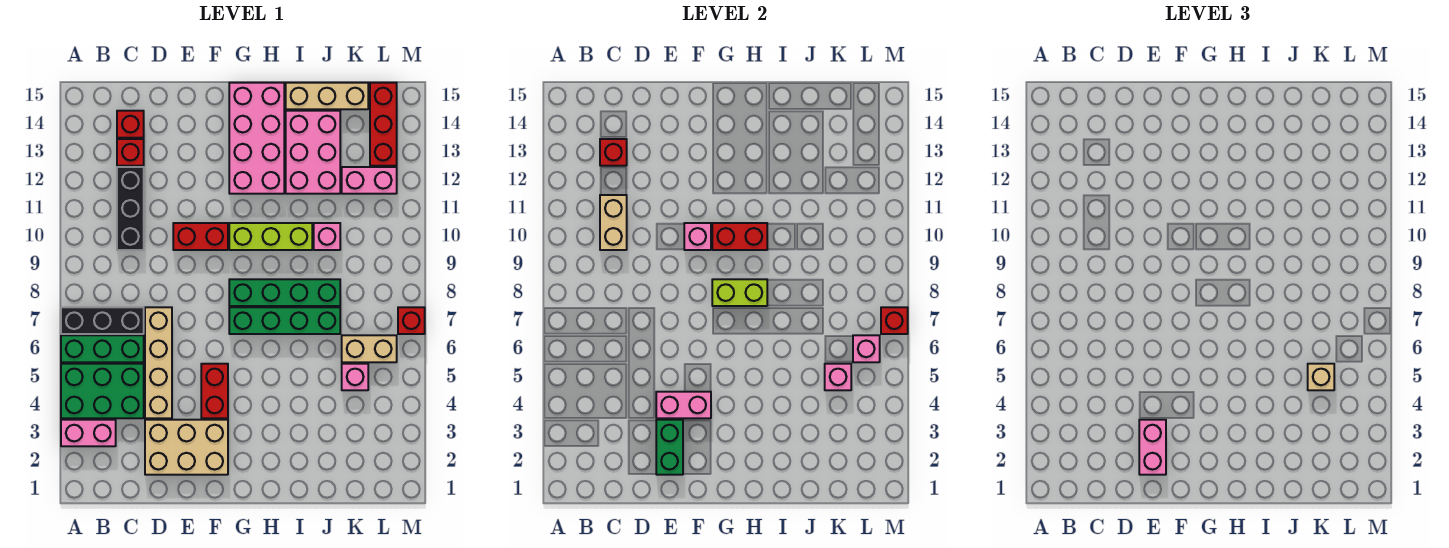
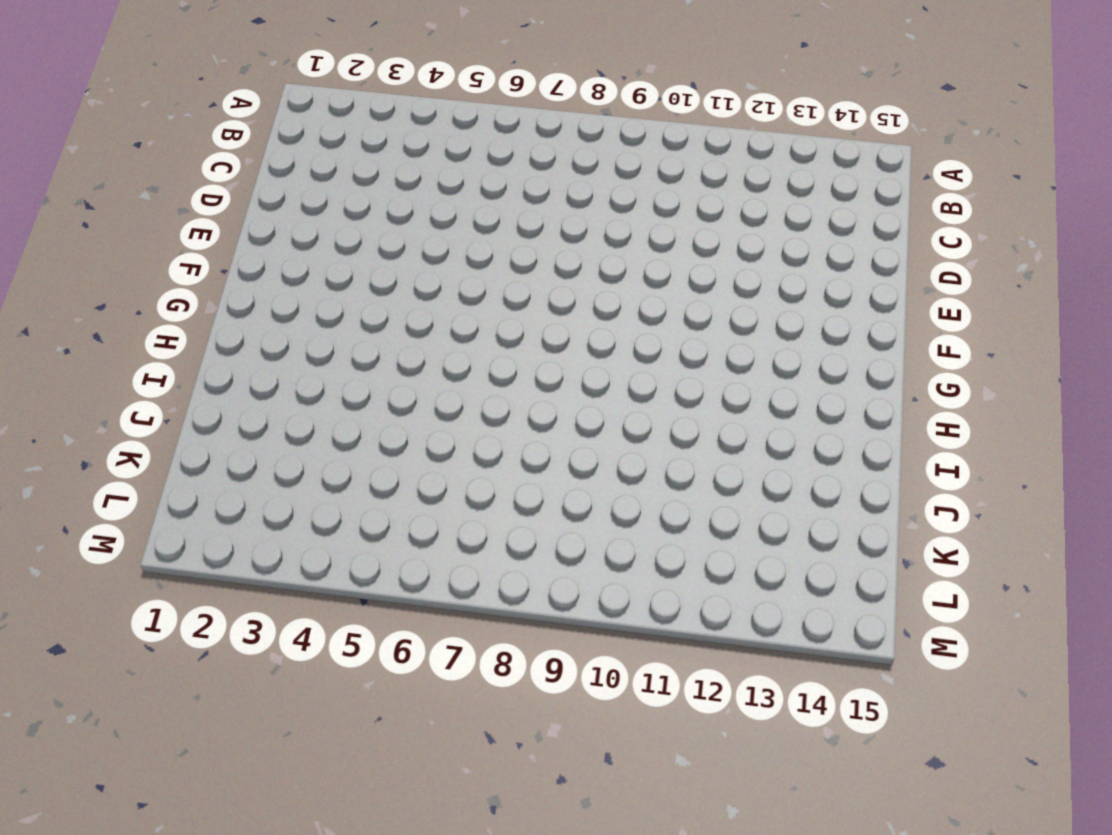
none -> pink 1x2 brick [61,420,116,446]
none -> green 2x3 brick [61,364,144,418]
none -> green 1x3 brick [61,335,144,362]
none -> black 1x3 brick [61,307,144,334]

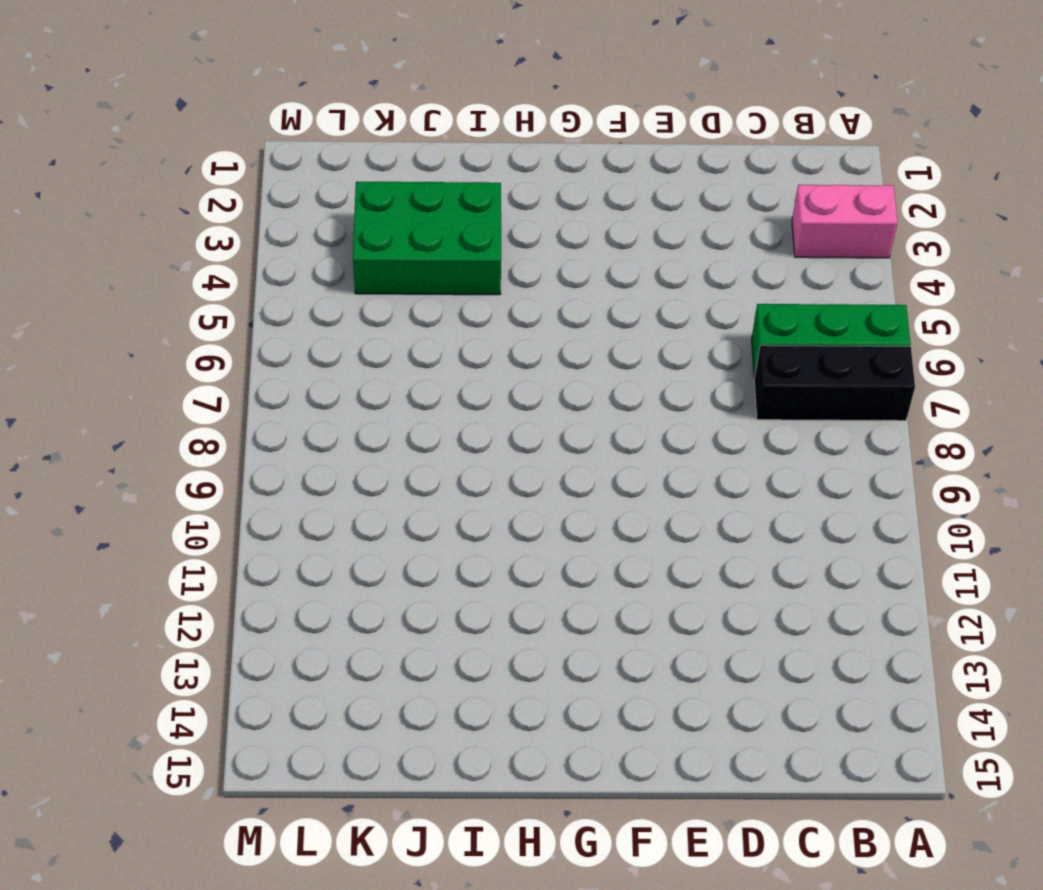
green 2x3 brick [353,182,501,295] -> green 2x3 brick moved to [61,364,144,418]
none -> black 1x3 brick [117,167,144,250]
none -> red 1x1 brick [117,139,144,166]
none -> red 1x1 brick [117,111,144,138]
none -> tan 2x3 brick [145,420,228,475]

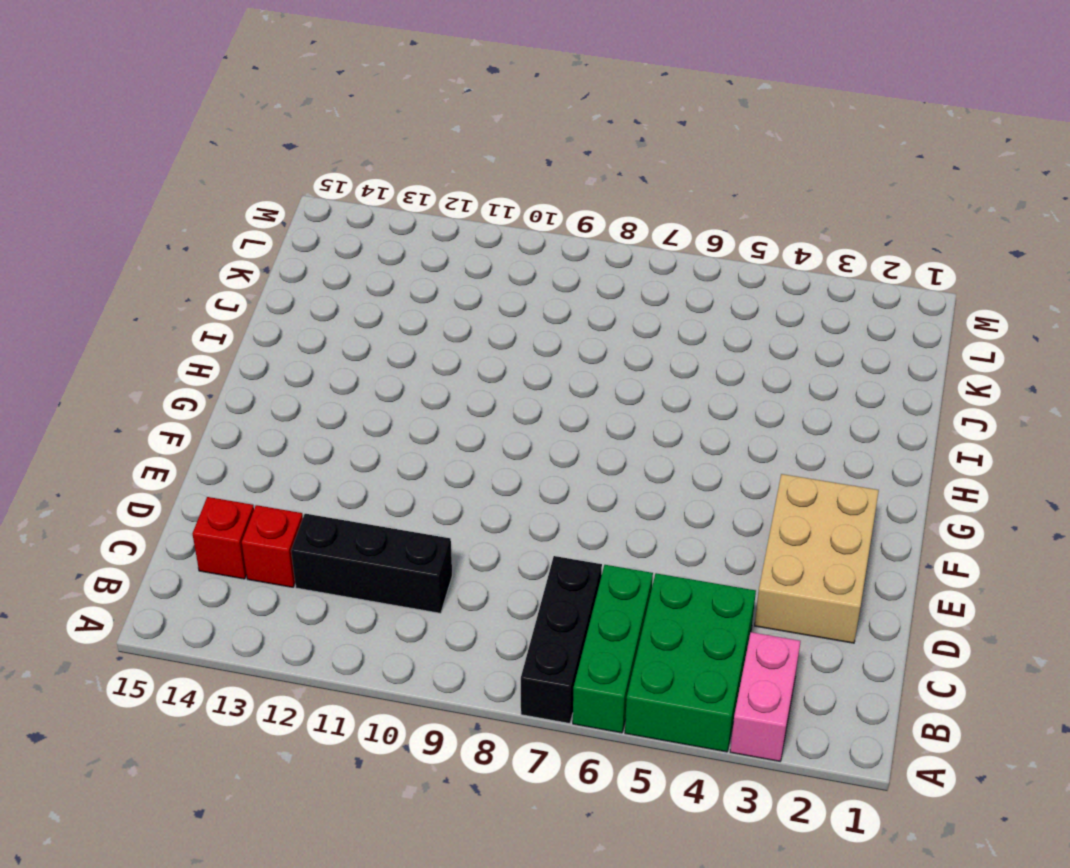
none -> tan 1x4 brick [145,307,172,418]
none -> red 1x2 brick [173,223,228,250]
none -> red 1x2 brick [201,364,228,418]
none -> green 1x4 brick [229,307,340,334]

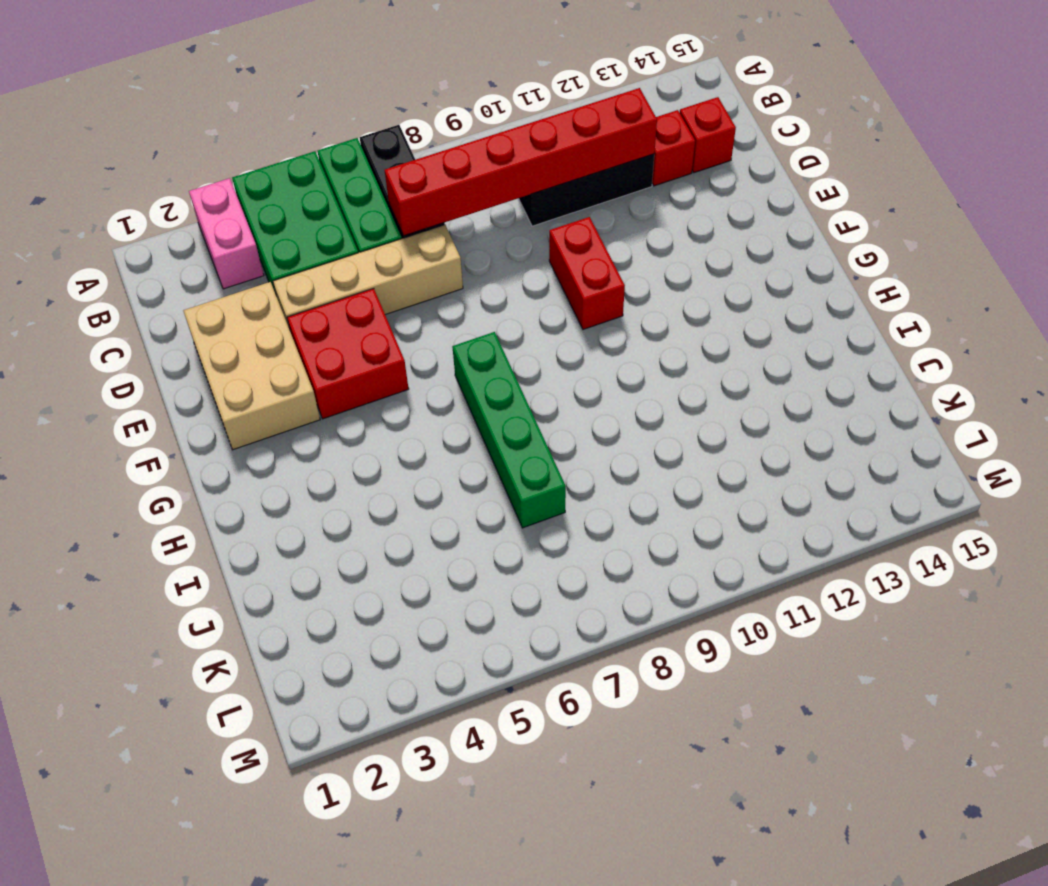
red 1x6 brick [385,88,657,236] -> tan 1x2 brick [600,195,627,250]
red 2x2 brick [287,289,409,419] -> red 1x2 brick [201,364,228,418]
none -> green 1x4 brick [229,279,340,306]
none -> lime 1x3 brick [229,223,312,250]
none -> pink 2x4 brick [229,83,284,194]
none -> pink 2x3 brick [286,111,340,194]

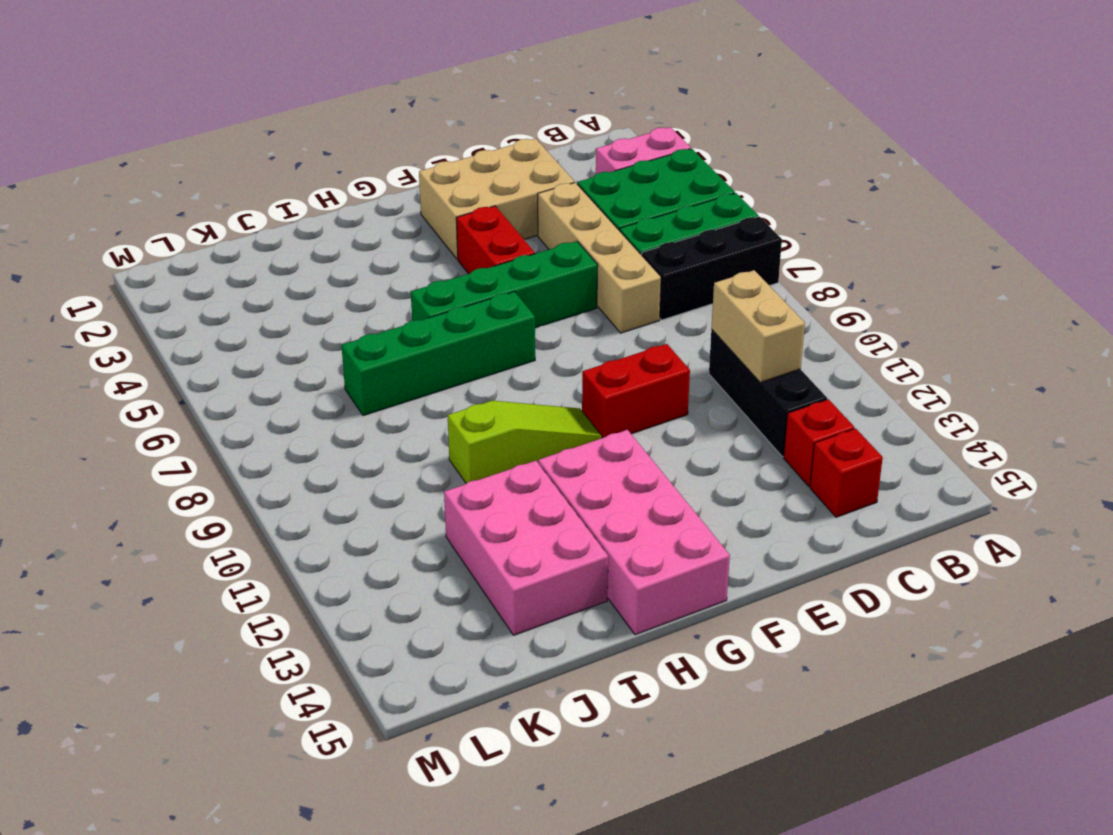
green 1x4 brick [411,241,598,328] -> green 1x4 brick moved to [229,279,340,306]
lime 1x3 slope [448,401,602,483] -> lime 1x3 brick [229,223,312,250]
none -> tan 1x3 brick [286,83,368,109]
none -> pink 1x1 brick [314,223,340,250]
none -> pink 1x1 brick [342,364,368,390]
none -> tan 1x2 brick [342,335,397,362]

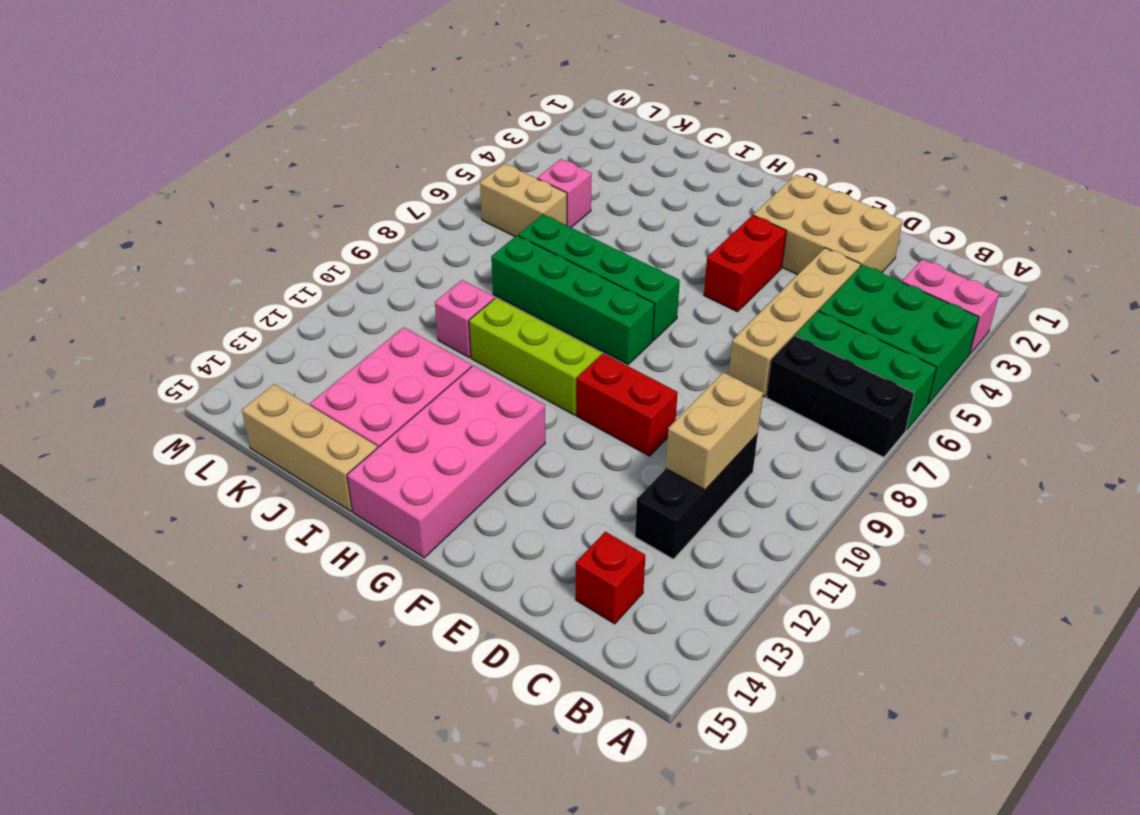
none -> red 1x1 brick [117,139,144,166]
none -> pink 1x2 brick [342,167,397,194]
none -> red 1x3 brick [370,83,397,166]
none -> red 1x1 brick [398,307,425,334]

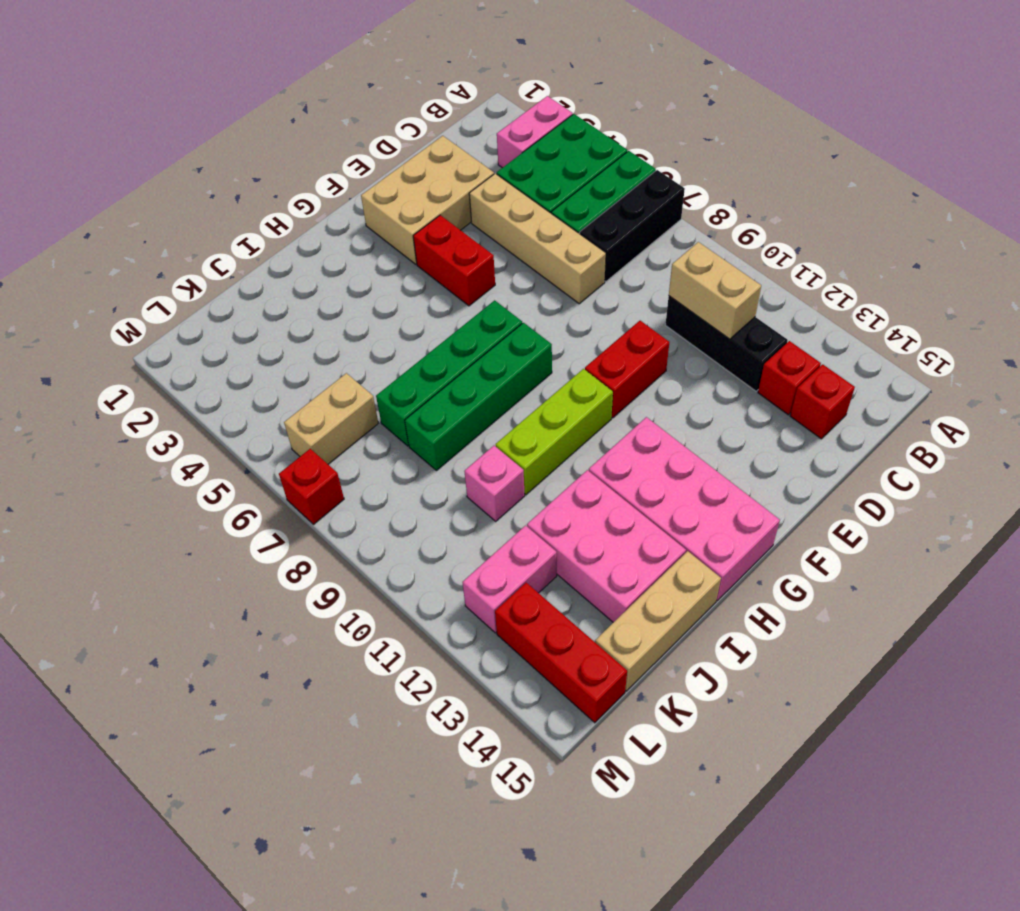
none -> pink 1x1 brick [342,364,368,390]
none -> red 1x1 brick [600,139,627,166]
none -> green 1x2 brick [656,420,683,475]
none -> pink 1x2 brick [656,392,711,418]

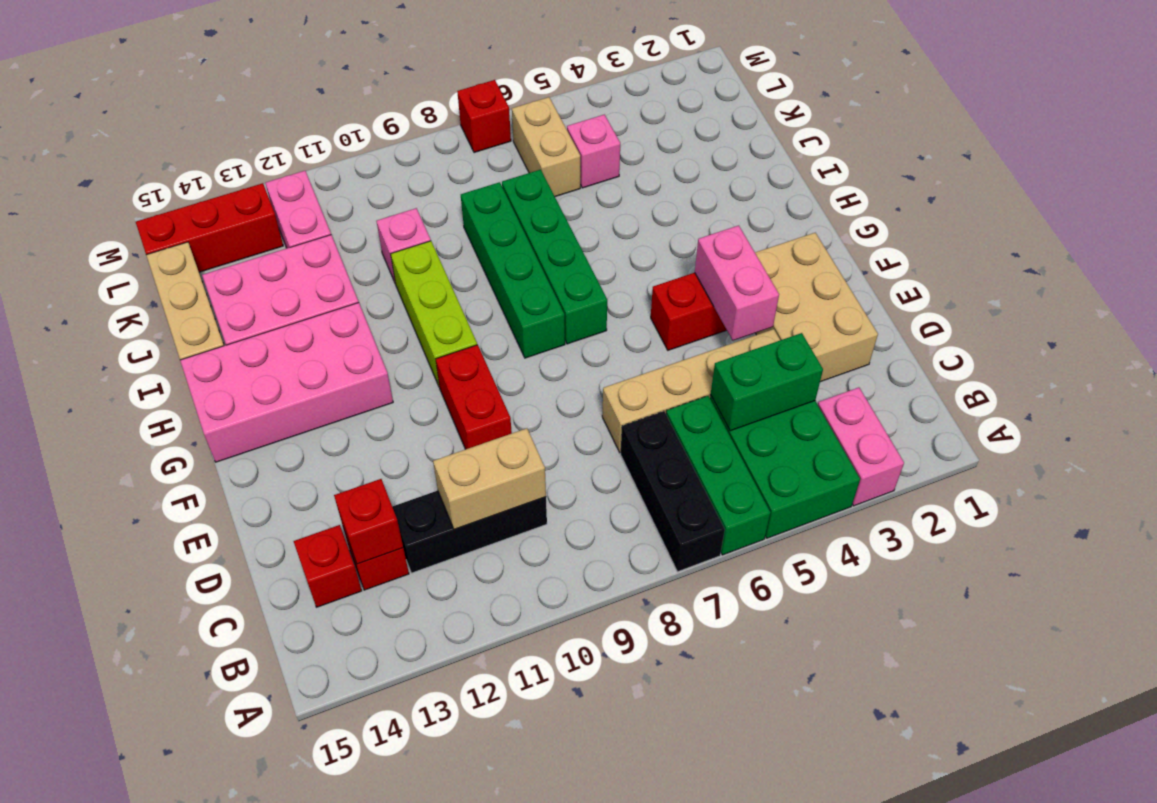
green 1x2 brick [711,333,823,431] -> green 1x2 brick moved to [656,420,683,475]
none -> pink 1x1 brick [684,223,711,250]
none -> lime 1x2 brick [712,279,767,306]
none -> red 1x2 brick [712,223,767,250]
none -> pink 1x1 brick [825,364,851,390]

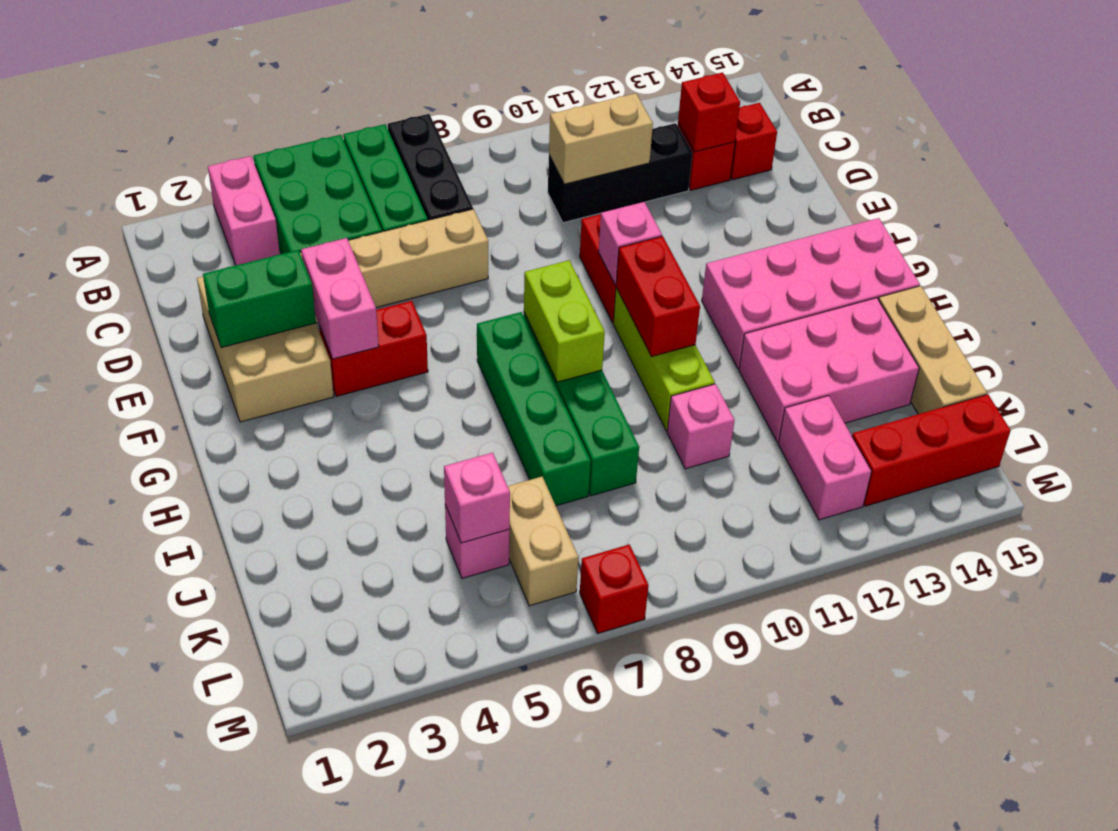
none -> pink 1x1 brick [853,335,880,362]
none -> red 1x1 brick [881,307,908,334]
none -> pink 1x2 brick [1139,420,1166,475]
none -> tan 1x1 brick [1308,364,1334,390]

